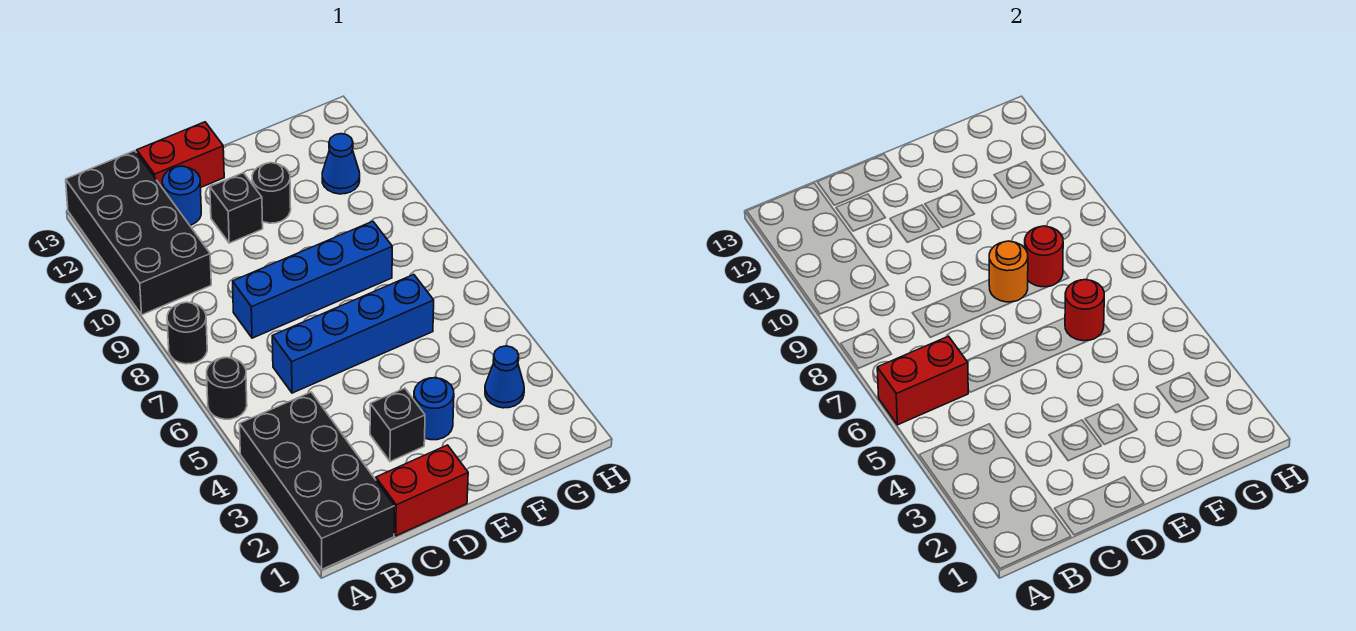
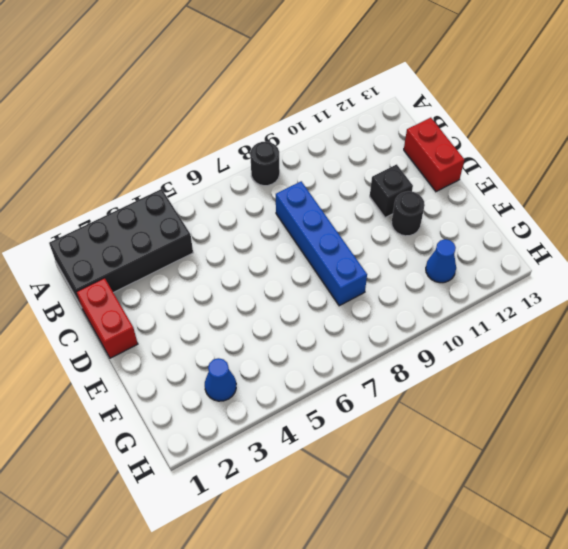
none -> black 1x1 round brick [207,357,247,419]
none -> black 2x4 brick [66,151,211,315]
none -> blue 1x4 brick [272,275,434,393]

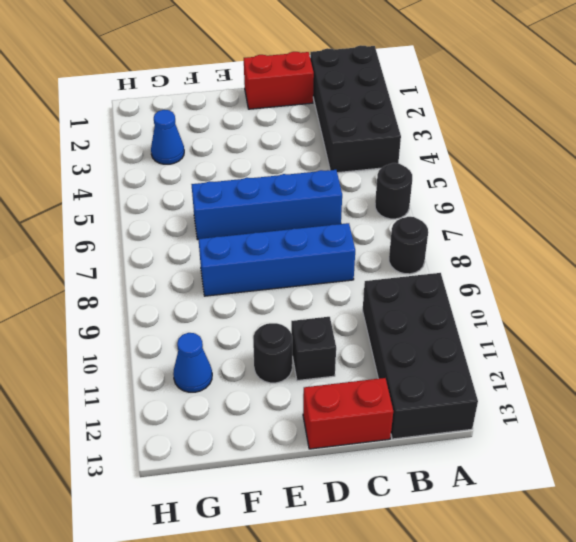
none -> blue 1x1 round brick [162,166,201,225]
none -> black 1x1 brick [370,388,425,461]
none -> blue 1x1 round brick [414,378,454,440]

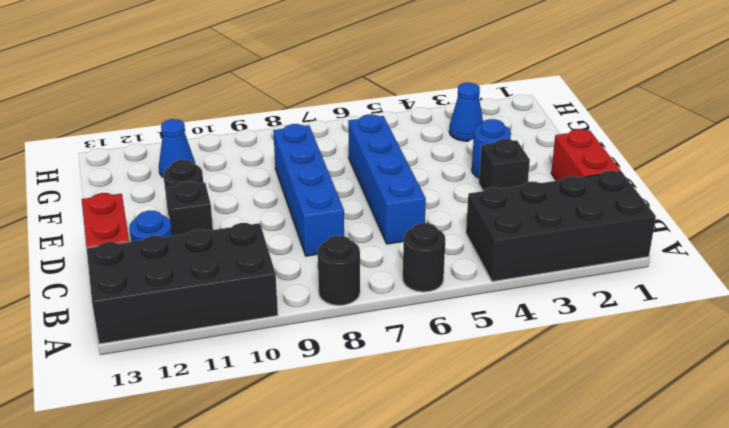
none -> red 1x2 brick [877,336,968,425]
none -> orange 1x1 round brick [989,241,1028,302]
none -> red 1x1 round brick [1065,280,1104,341]

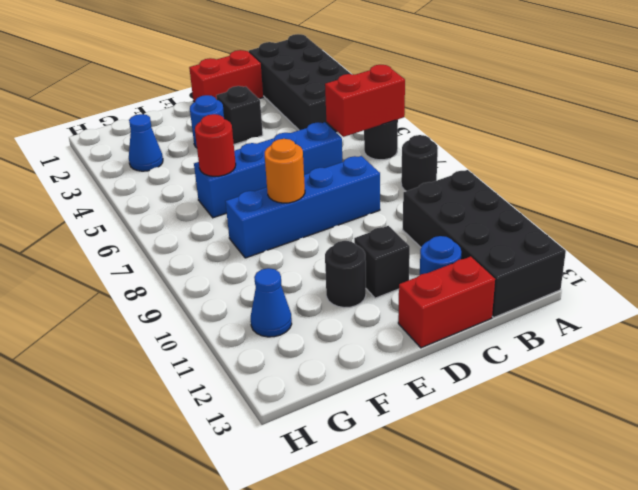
none -> red 1x1 round brick [1025,226,1063,287]

